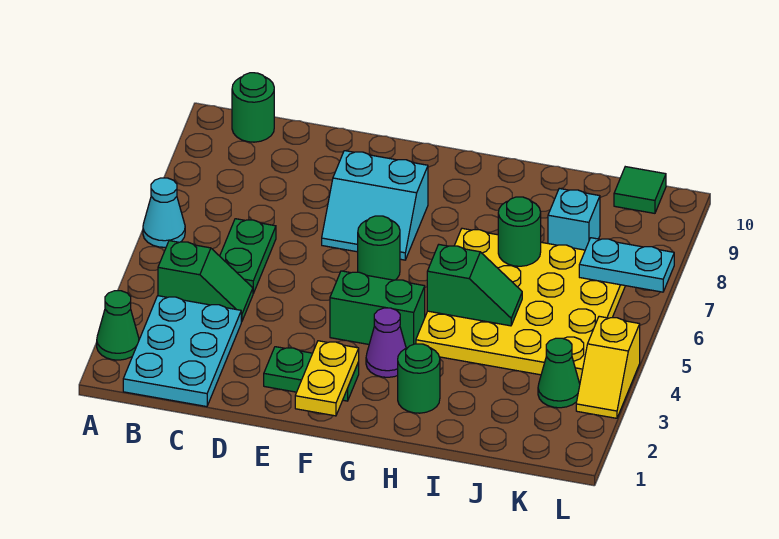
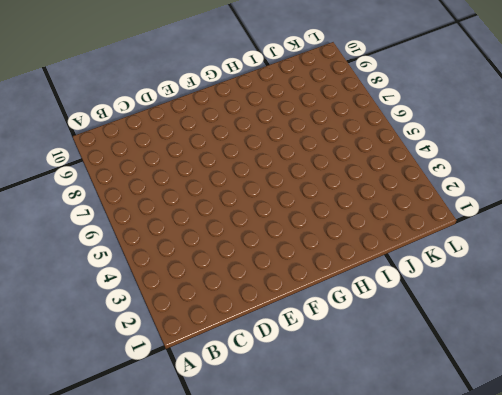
none -> green 1x1 cone [97,291,139,360]
none -> cyan 1x1 cone [143,178,185,247]
none -> cyan 2x3 plate [123,296,241,407]

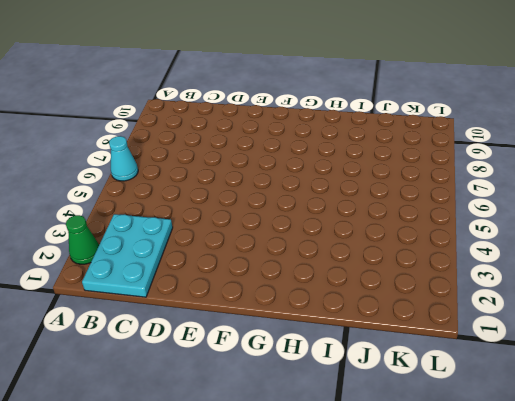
none -> green 1x2 slope [158,241,253,322]
none -> green 1x1 round brick [232,73,274,142]
none -> green 1x2 plate [220,219,276,293]

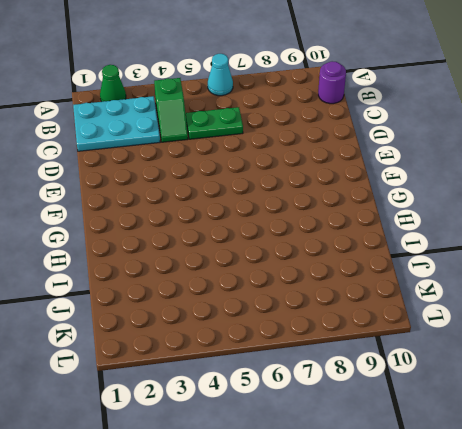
purple 1x1 round brick [318,61,346,104] -> green 1x1 round brick [232,73,274,142]
none -> green 1x2 plate [264,347,359,401]
none -> cyan 2x2 slope [322,151,428,260]
none -> green 1x2 brick [330,271,425,348]

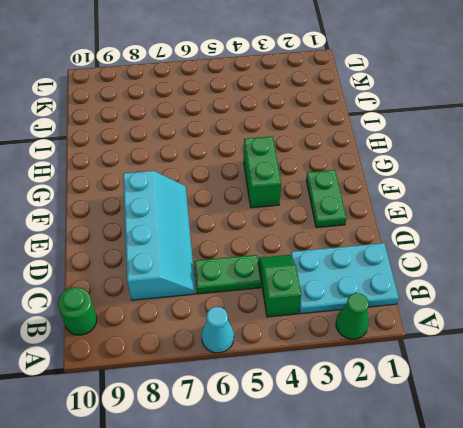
cyan 2x4 slope [123,171,196,300] -> cyan 2x2 slope [322,151,428,260]
none -> green 1x1 round brick [358,216,400,280]
none -> purple 1x1 cone [366,308,406,377]
none -> green 1x1 round brick [398,344,440,413]

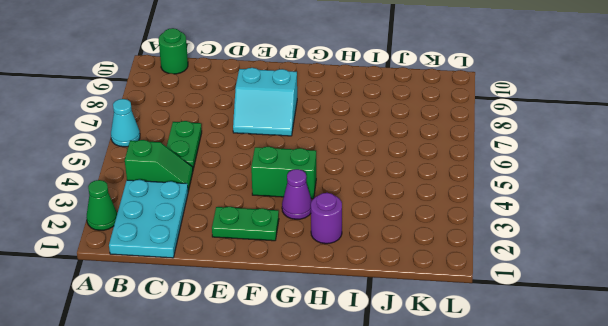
purple 1x1 round brick [311,193,342,244] -> green 1x1 round brick [398,344,440,413]
none -> green 1x1 round brick [358,216,400,280]
none -> yellow 4x4 plate [416,228,625,382]
none -> cyan 1x1 brick [548,188,600,250]

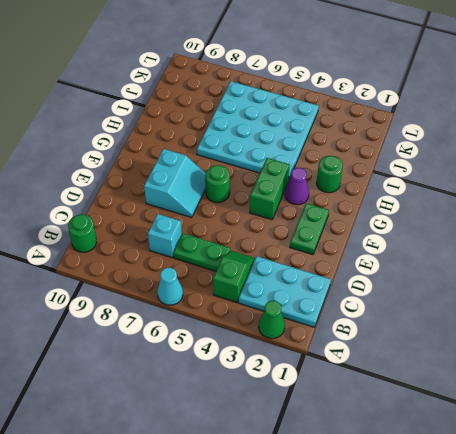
cyan 1x1 brick [148,214,182,258] -> cyan 1x1 brick moved to [548,188,600,250]
cyan 4x4 plate [197,81,319,181] -> yellow 4x4 plate [416,228,625,382]
none -> green 1x1 cone [538,338,580,408]
none -> green 1x1 tile [614,167,666,213]
none -> yellow 1x2 slope [576,316,640,418]

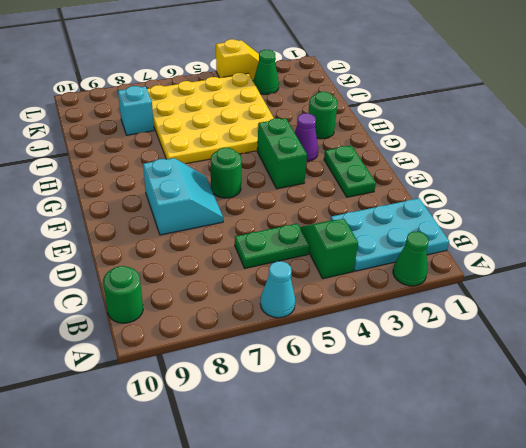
none -> green 1x1 tile [614,167,666,213]
none -> yellow 1x2 plate [295,341,359,416]
none -> green 1x2 slope [427,245,522,326]

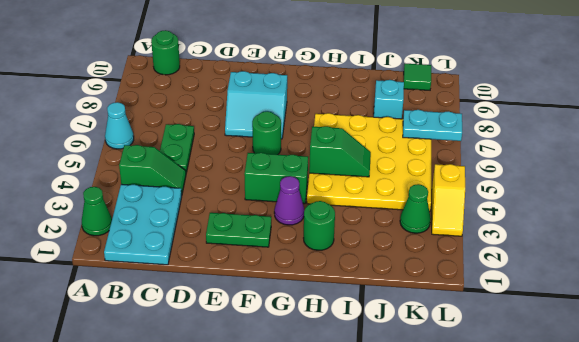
none -> yellow 1x2 plate [295,341,359,416]
none -> green 1x1 round brick [498,197,541,266]

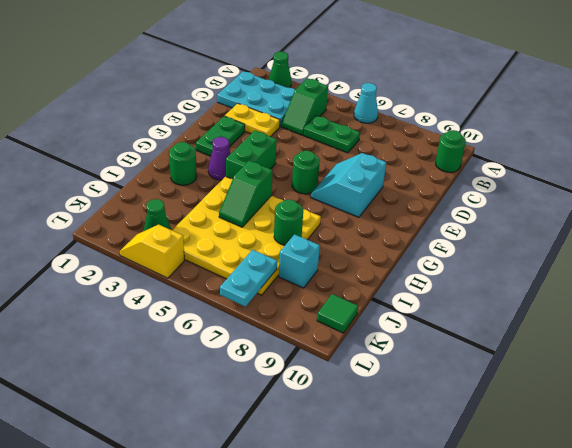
yellow 1x2 plate [225,103,280,137] -> yellow 1x2 plate moved to [295,341,359,416]

